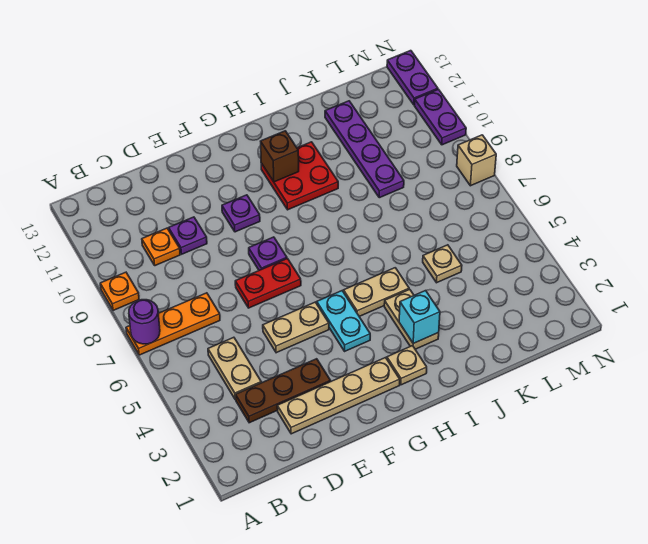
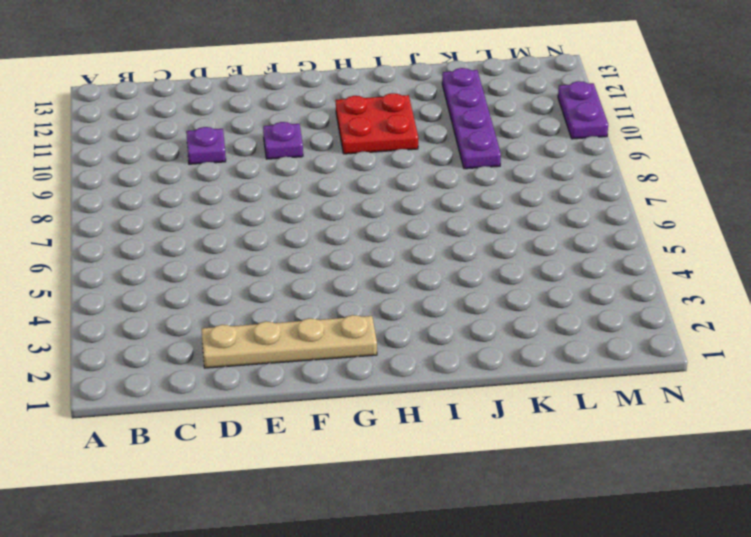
none -> orange 1x3 plate [126,293,220,355]
none -> orange 1x1 plate [100,272,139,310]
none -> brown 1x3 plate [235,359,331,423]

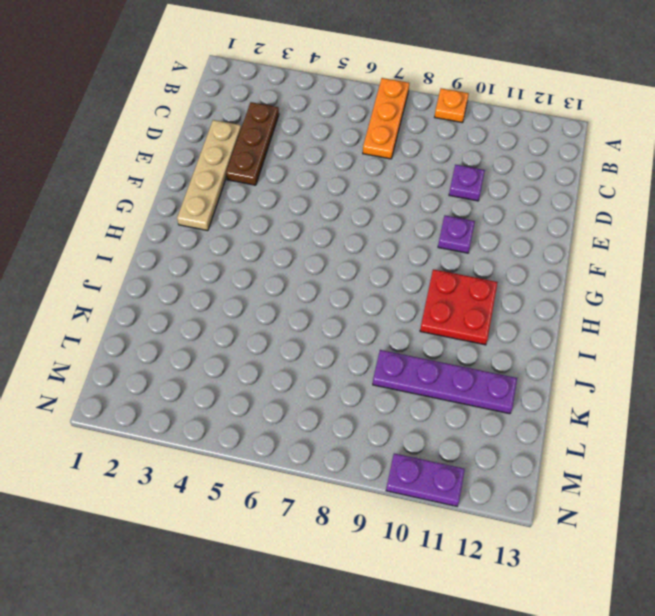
none -> tan 1x2 plate [208,337,261,399]
none -> orange 1x1 plate [142,228,180,266]
none -> tan 1x2 plate [263,302,329,353]

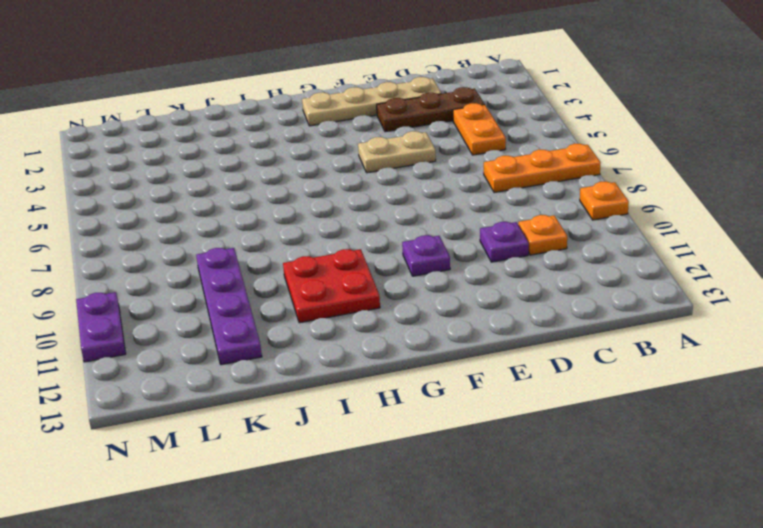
orange 1x2 plate [453,103,506,155] -> tan 1x2 plate [208,337,261,399]
none -> red 1x2 plate [235,259,301,308]
none -> purple 1x1 plate [249,237,287,270]
none -> cyan 1x2 plate [317,291,370,351]

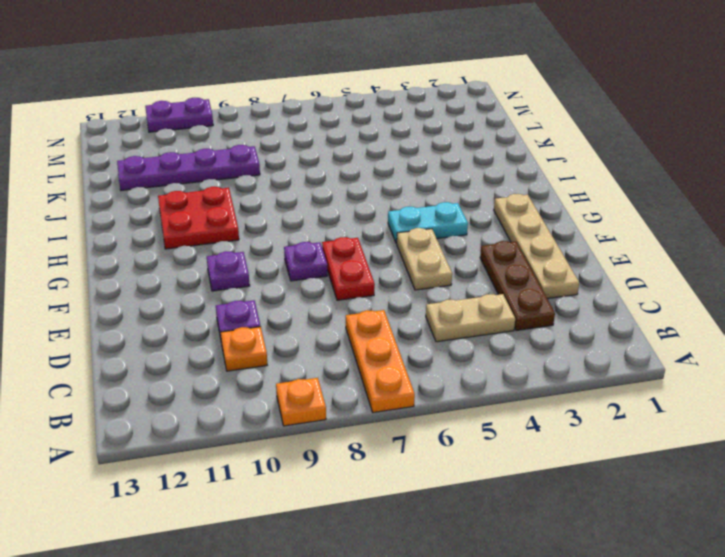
none -> tan 1x1 plate [387,346,427,385]
none -> tan 1x2 plate [344,268,409,316]
none -> tan 1x2 plate [384,289,439,349]

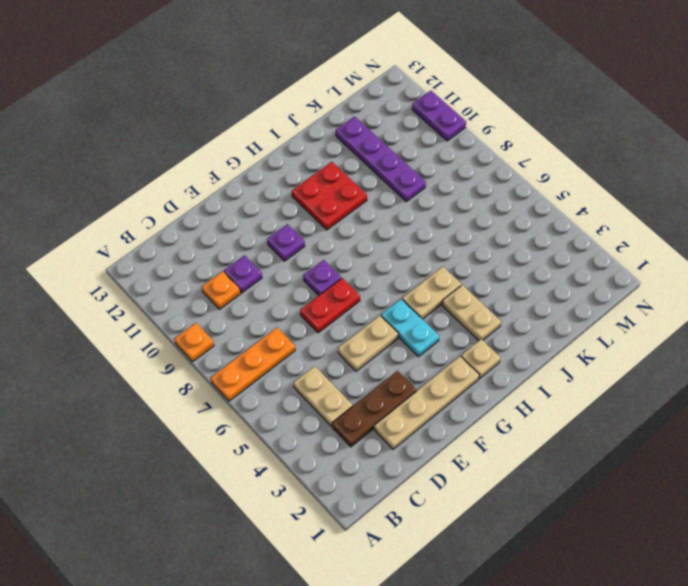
none -> tan 1x1 plate [423,245,462,283]
none -> tan 1x1 brick [457,135,496,186]
none -> purple 1x2 plate [387,51,438,105]

